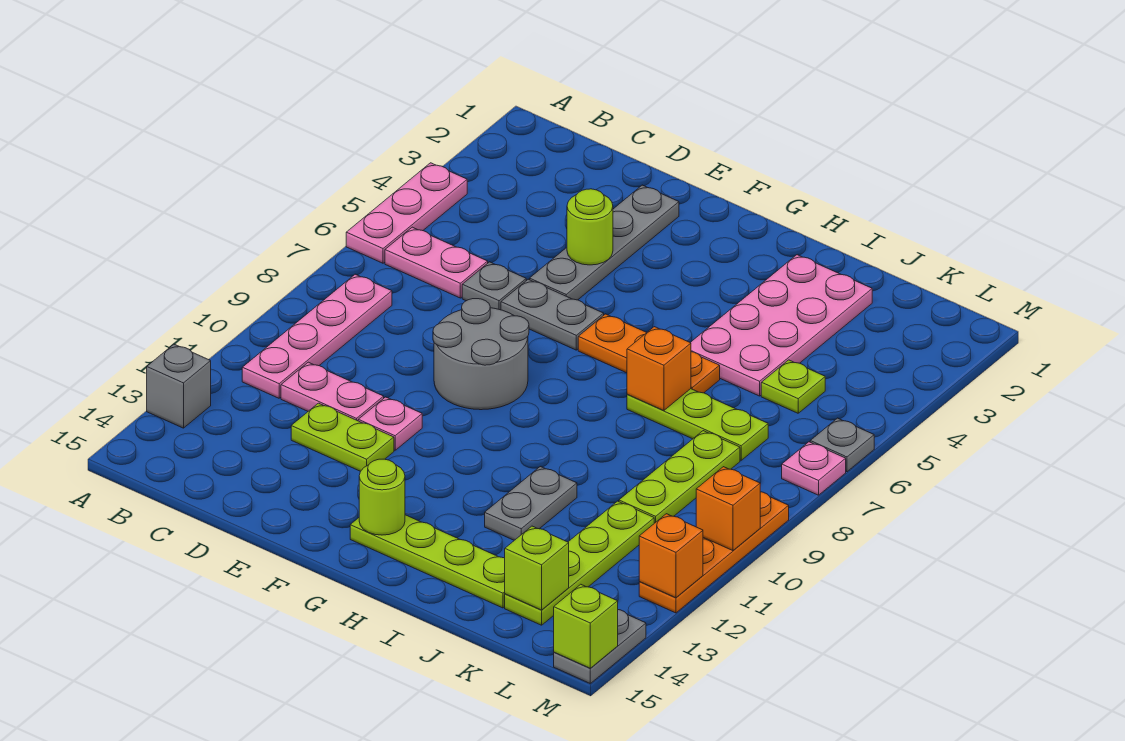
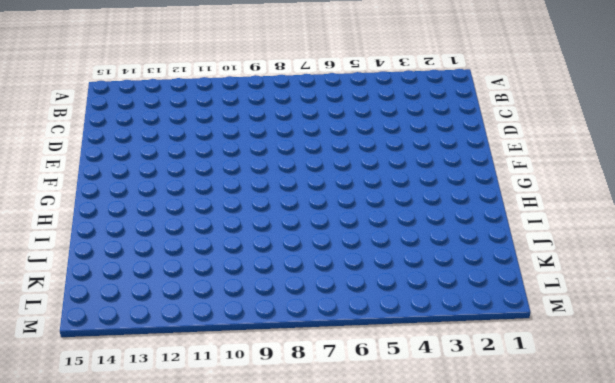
none -> pink 1x3 plate [346,163,467,263]
none -> grey 1x1 brick [147,344,211,428]
none -> pink 1x2 plate [385,227,488,298]
none -> pink 1x4 plate [242,274,392,398]

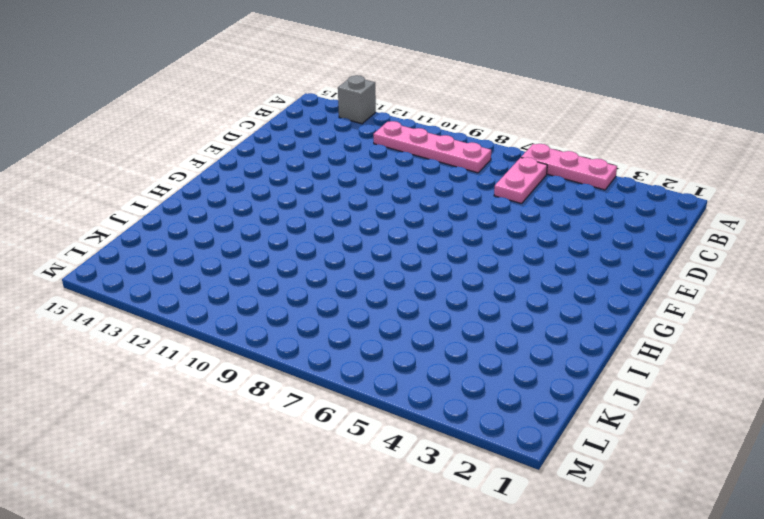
none -> pink 1x2 plate [281,362,384,421]
none -> grey 1x1 plate [462,262,526,310]
none -> lime 1x2 plate [291,403,394,471]
none -> grey 1x4 plate [530,185,679,300]

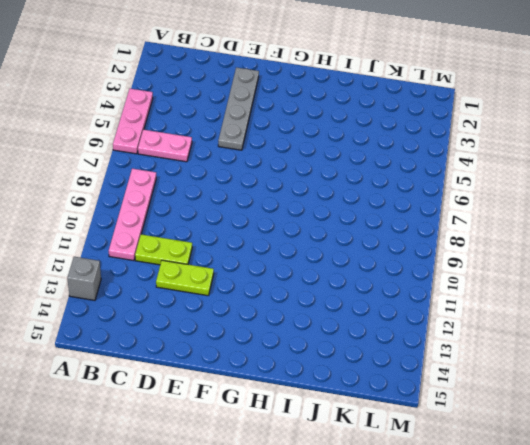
lime 1x2 plate [135,234,192,265] -> pink 1x2 plate [281,362,384,421]
none -> grey 1x1 plate [462,262,526,310]
none -> grey 1x2 plate [501,279,604,350]
none -> grey 2x2 round brick [433,299,529,410]
none -> pink 1x1 plate [358,397,422,450]

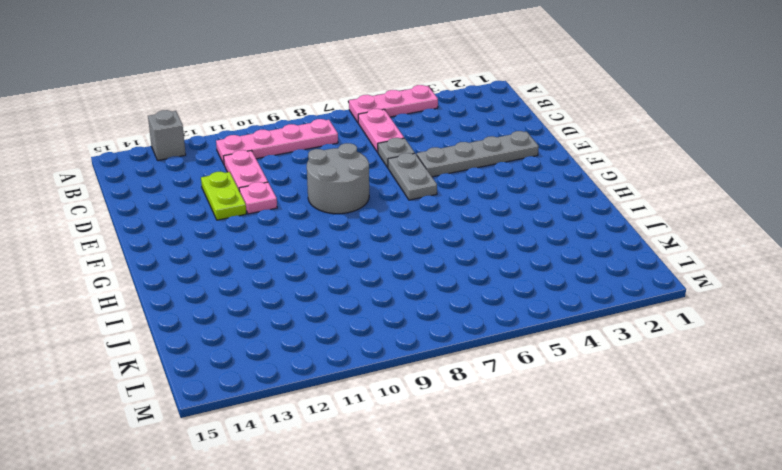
none -> orange 1x3 plate [578,314,720,393]
none -> lime 1x4 plate [350,515,505,608]
none -> pink 2x4 plate [690,255,872,396]
none -> lime 1x3 plate [627,389,768,460]

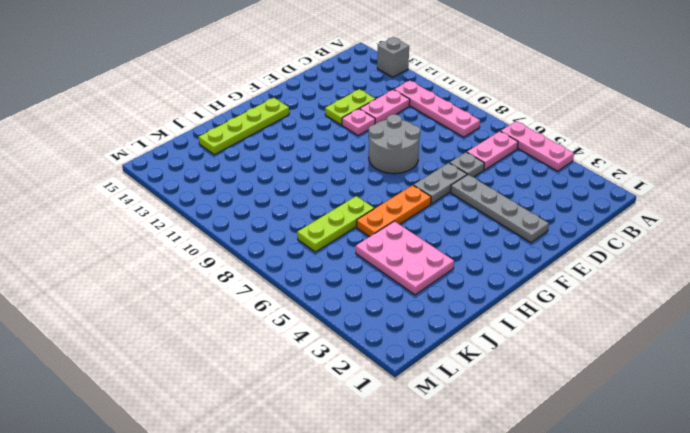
pink 2x3 plate [356,221,454,295] -> pink 2x4 plate [690,255,872,396]
none -> grey 1x2 plate [485,467,577,540]
none -> lime 1x1 plate [761,360,825,413]
none -> lime 1x3 plate [619,431,740,523]
none -> lime 1x4 plate [505,501,654,625]

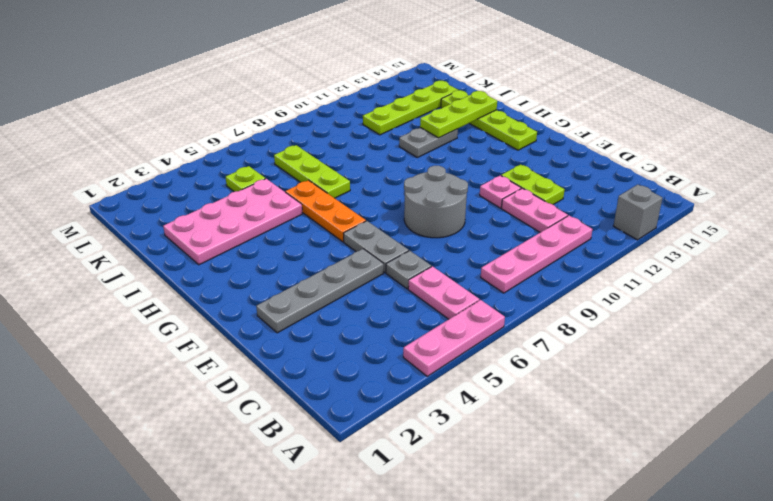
lime 1x3 plate [420,91,497,138] -> lime 1x3 plate moved to [619,431,740,523]
none -> grey 1x1 plate [810,418,874,472]
none -> pink 1x1 plate [782,442,846,495]
none -> orange 1x4 plate [639,492,789,613]
none -> grey 1x2 plate [554,610,646,683]

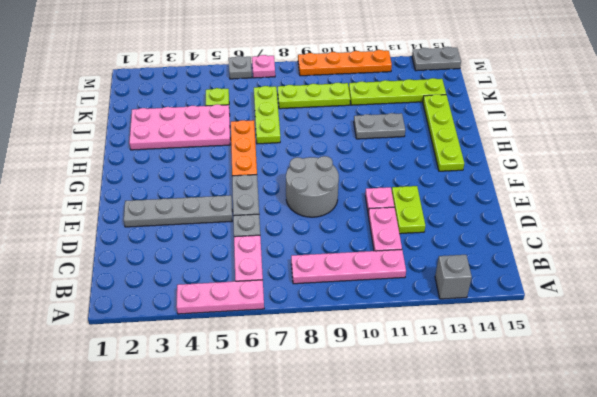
none -> lime 1x1 round brick [567,189,613,265]
none -> lime 1x1 round brick [359,459,405,535]
none -> orange 1x1 brick [627,327,691,411]
none -> lime 1x1 brick [505,526,569,610]

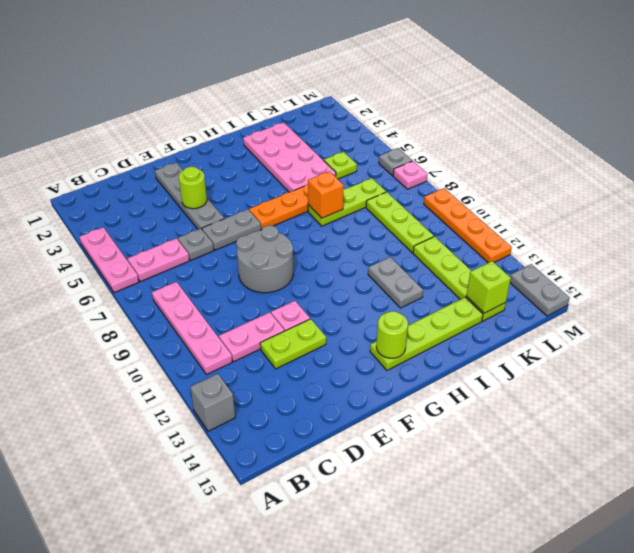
none -> orange 1x1 brick [696,467,760,551]
none -> orange 1x1 brick [639,514,703,598]
none -> lime 1x1 brick [554,584,618,668]

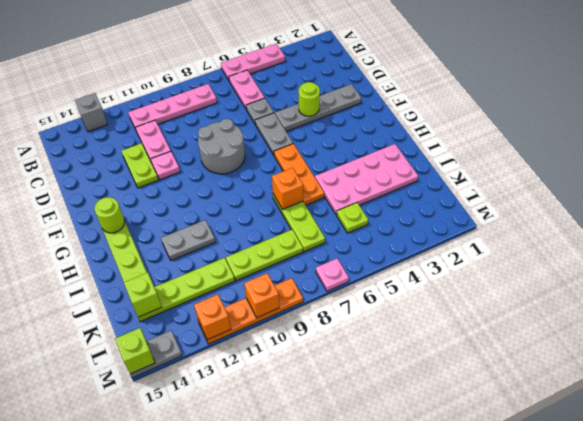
none -> grey 1x1 plate [810,418,874,472]

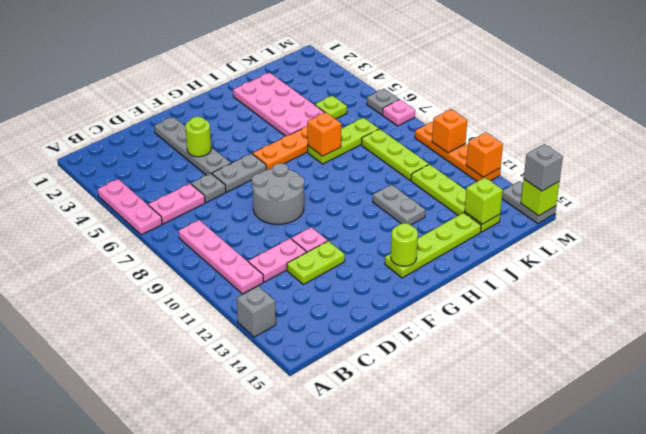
grey 1x1 brick [524,144,563,191] -> none

